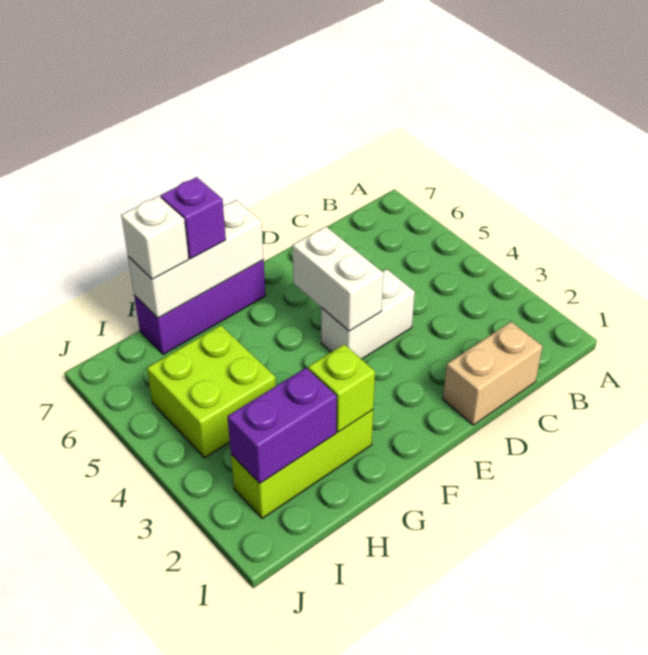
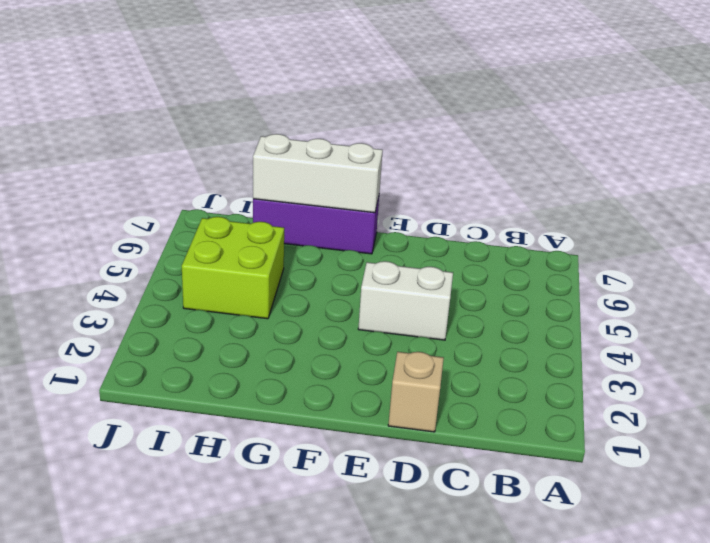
tan 1x1 brick [388,352,444,432] -> tan 1x2 brick [443,322,543,425]
none -> lime 1x3 brick [231,410,373,518]
none -> white 1x2 brick [292,226,384,331]

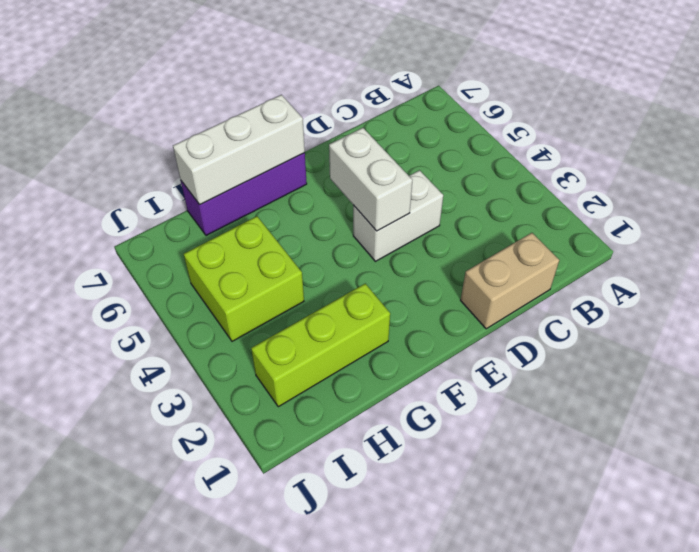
none -> lime 1x1 brick [308,344,375,432]
none -> purple 1x2 brick [227,368,337,483]

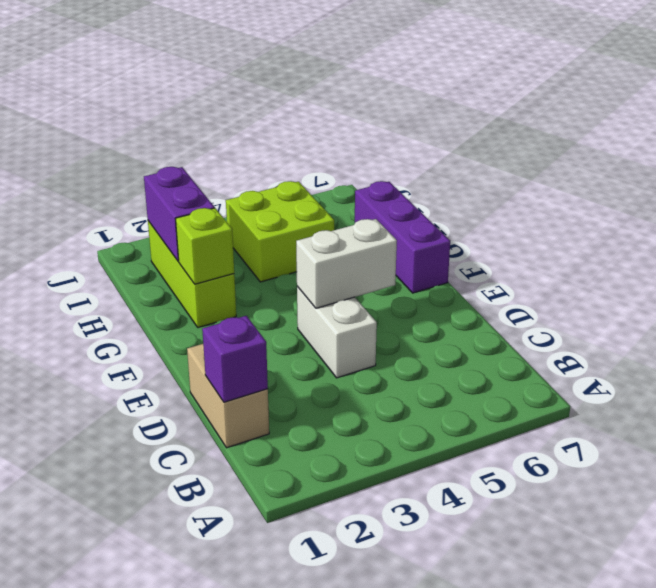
purple 1x1 brick [202,316,268,402] -> purple 1x1 brick moved to [161,177,226,259]
none -> white 1x3 brick [128,200,264,318]
none -> white 1x1 brick [121,196,189,279]

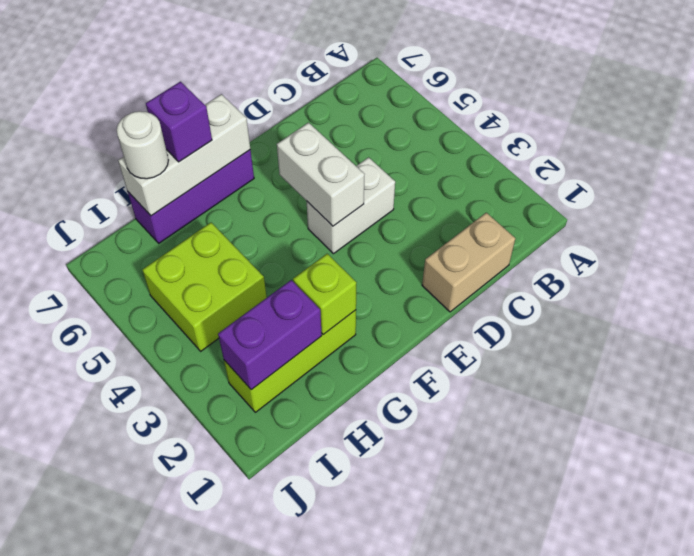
white 1x1 round brick [117,111,168,179] -> white 1x1 brick [121,196,189,279]

